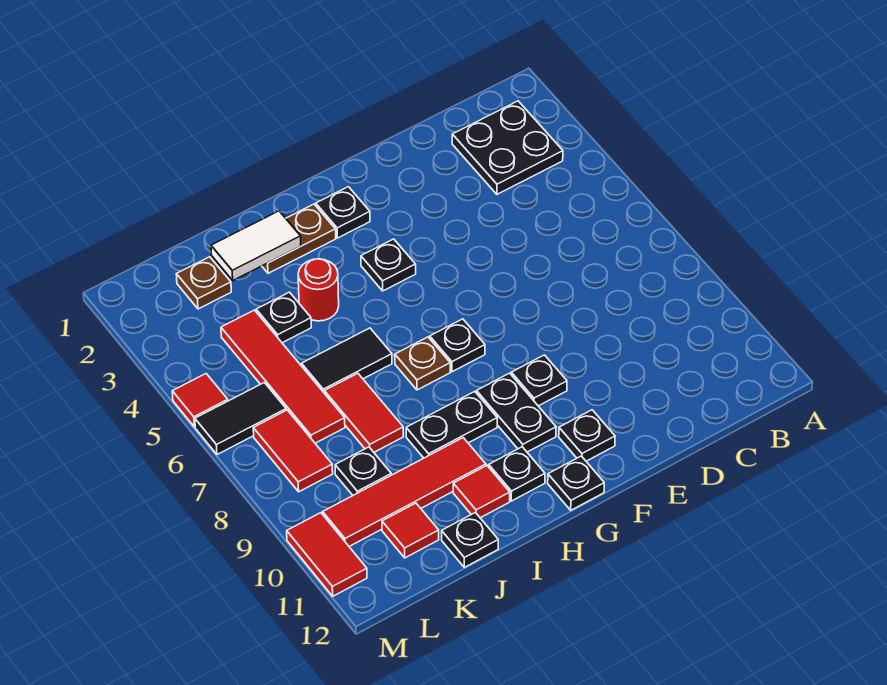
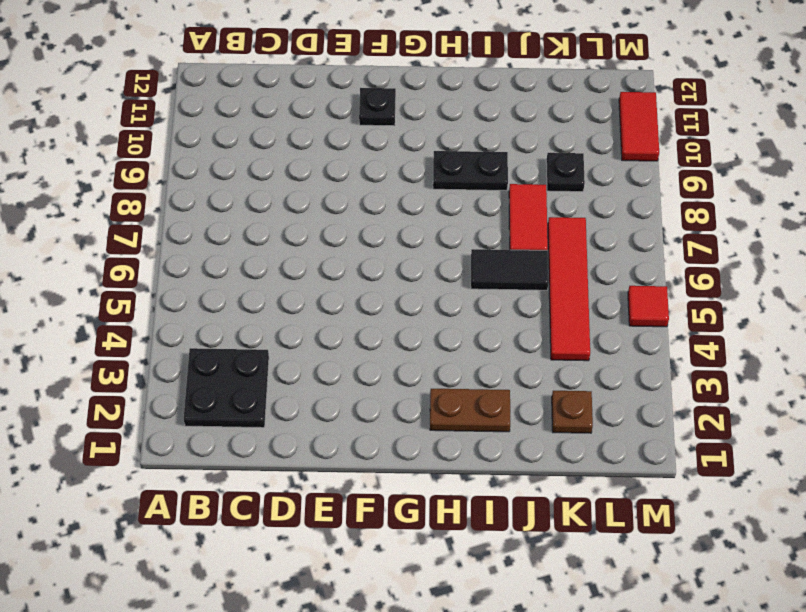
none -> black 1x1 plate [511,355,567,406]
none -> black 1x1 plate [316,187,370,238]
none -> black 1x1 plate [361,239,416,291]

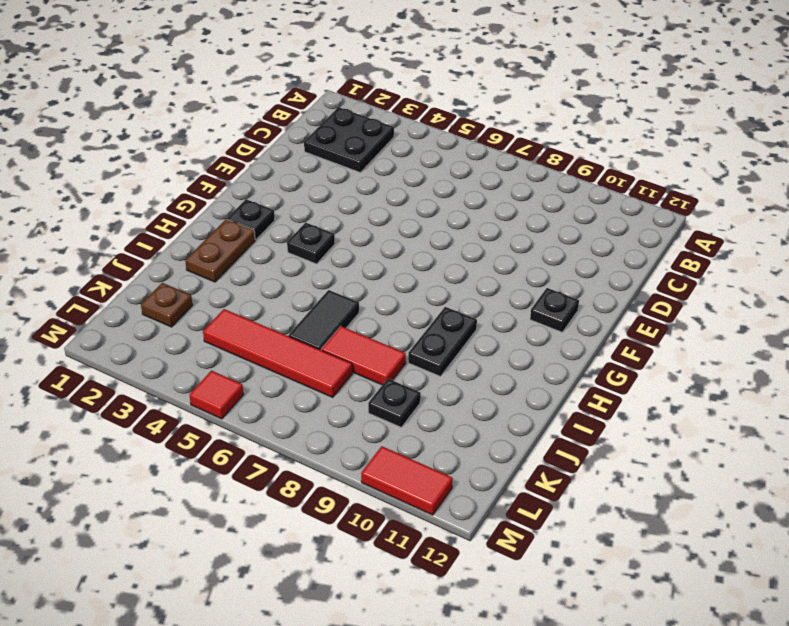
none -> black 1x1 plate [511,355,567,406]
none -> black 1x1 plate [430,319,485,372]
none -> black 1x2 plate [476,373,556,452]

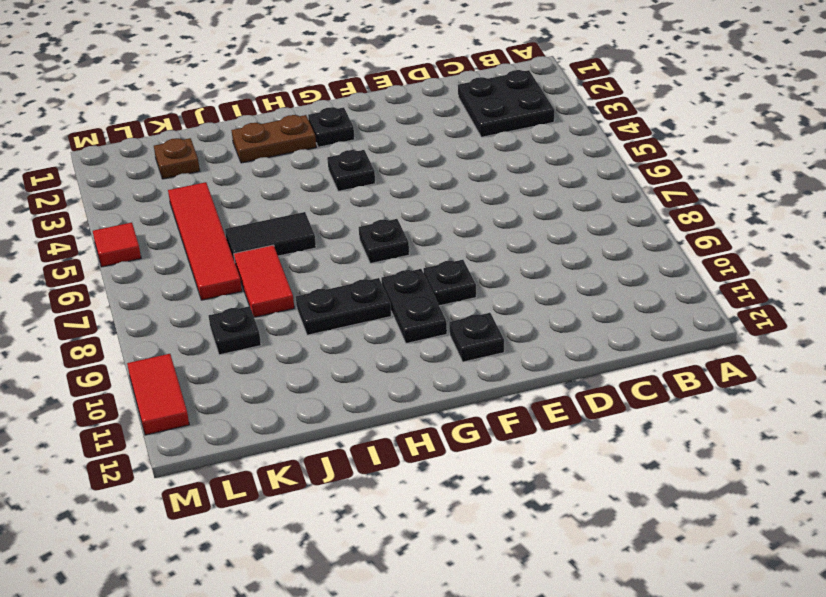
none -> black 1x1 plate [548,456,604,510]
none -> brown 1x1 plate [395,337,450,390]
none -> black 1x1 plate [489,447,545,501]

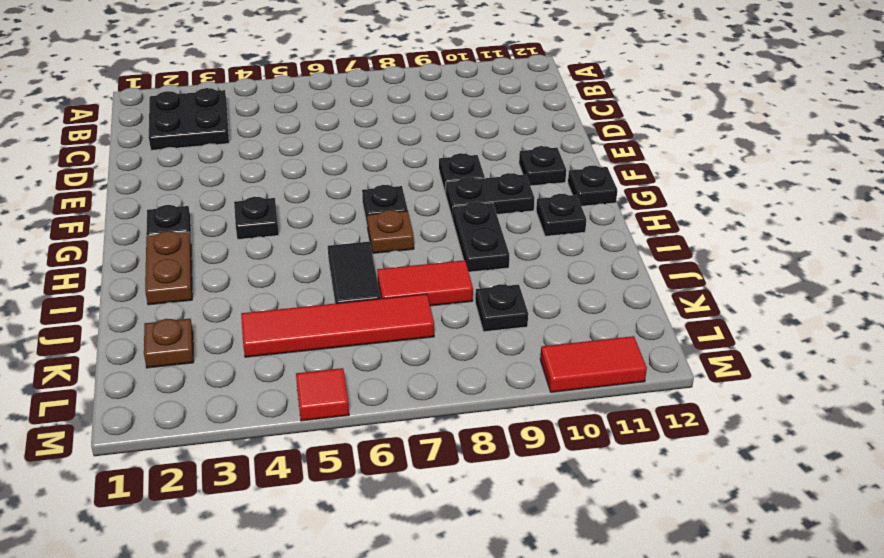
none -> red 1x1 round brick [298,259,339,321]
none -> red 1x4 tile [323,438,486,546]
none -> red 1x1 tile [453,466,510,518]

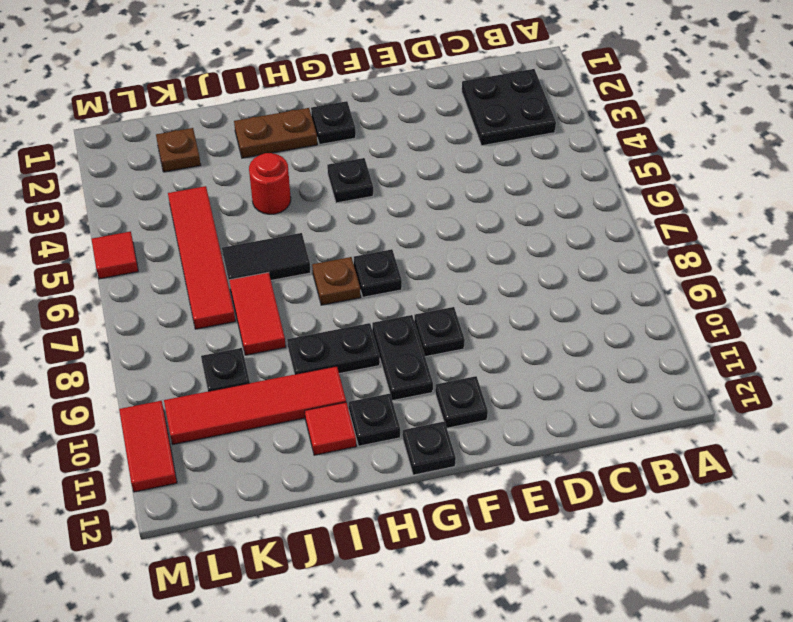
none -> black 1x1 plate [256,292,311,343]
none -> black 1x1 plate [442,513,498,567]
none -> red 1x1 tile [382,503,439,558]

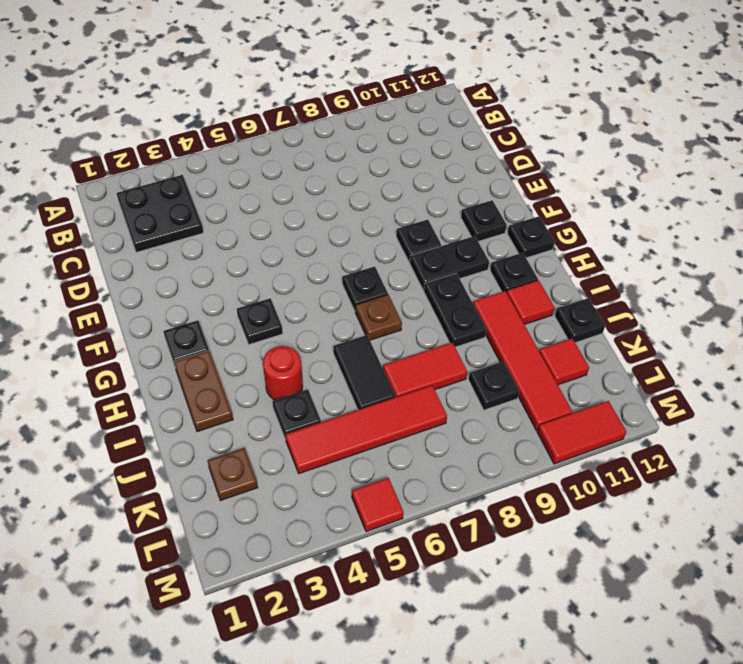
none -> black 1x2 tile [195,383,286,455]
none -> red 1x2 tile [253,410,333,492]
none -> white 1x2 tile [211,211,301,280]

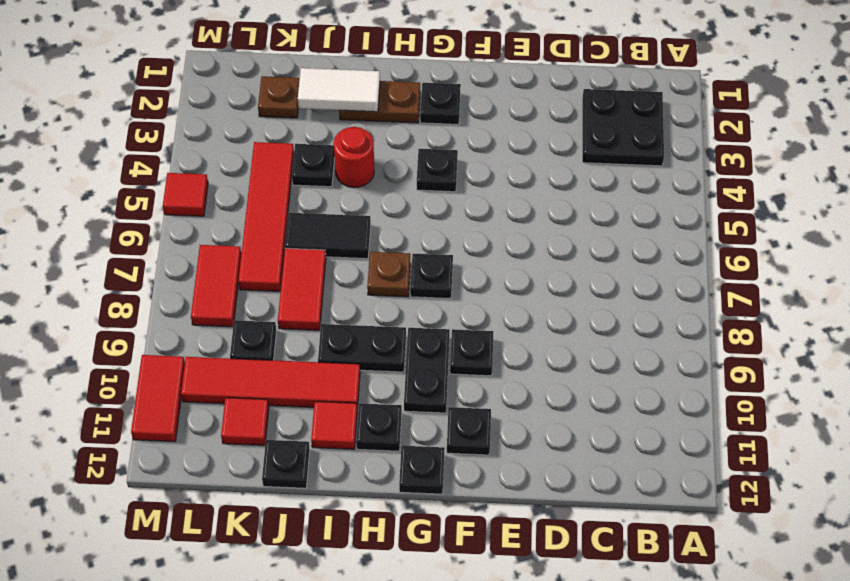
none -> black 1x2 tile [195,383,286,455]

